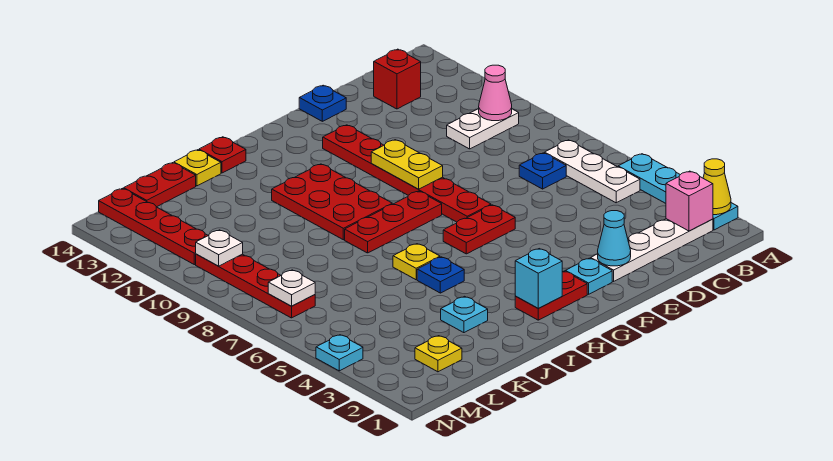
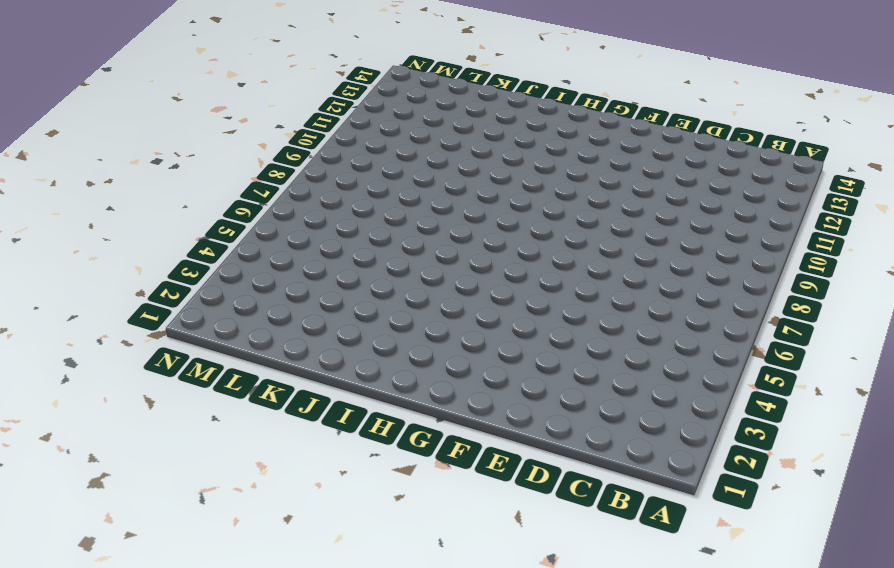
none -> cyan 1x4 plate [618,154,738,230]
none -> white 1x4 plate [591,219,713,281]
none -> white 1x3 plate [545,140,640,203]
none -> white 1x2 plate [447,109,519,149]

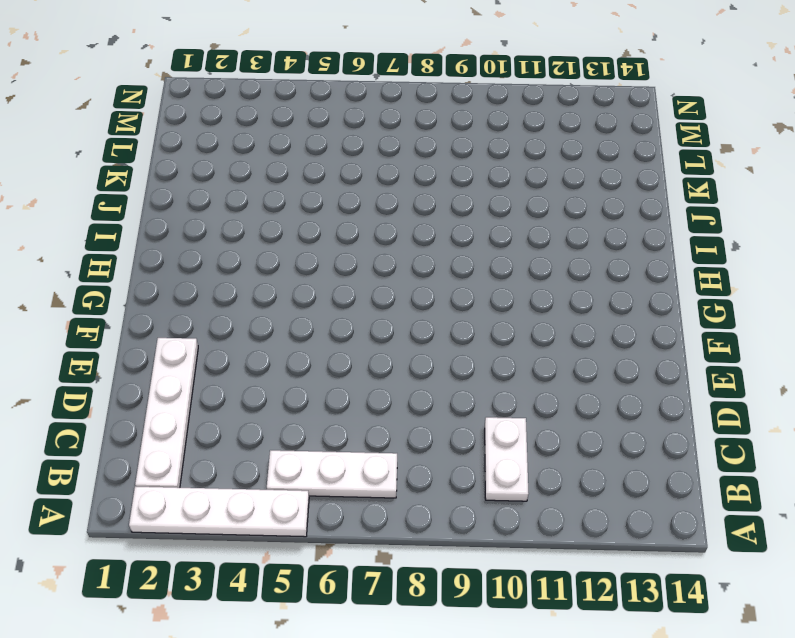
white 1x4 plate [129,486,309,537] -> cyan 1x4 plate [618,154,738,230]
none -> blue 1x1 plate [519,153,566,189]
none -> red 1x1 brick [374,49,421,109]
none -> blue 1x1 plate [299,85,346,121]
none -> cyan 1x1 plate [565,258,612,294]

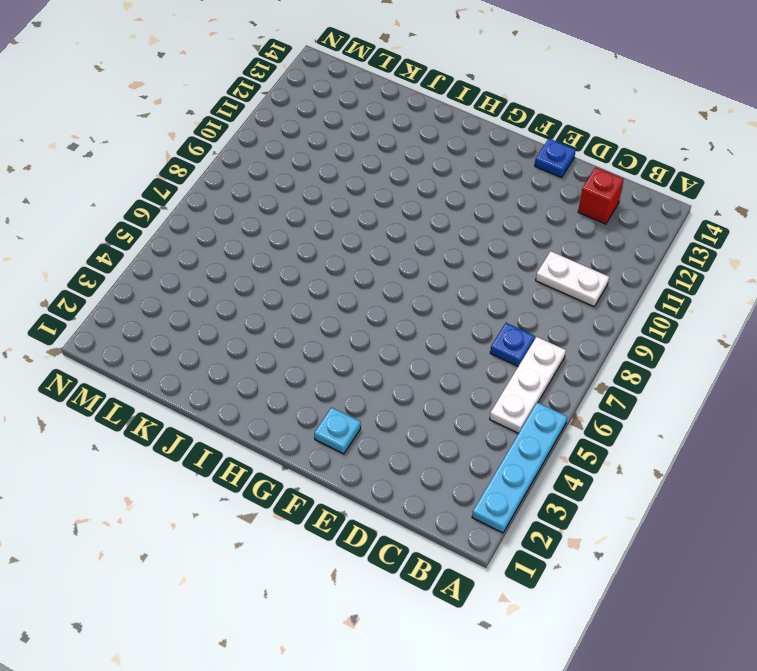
none -> white 1x4 plate [591,219,713,281]
none -> red 1x2 plate [443,205,515,254]
none -> red 1x6 plate [323,125,491,222]
none -> red 1x2 plate [515,271,587,320]

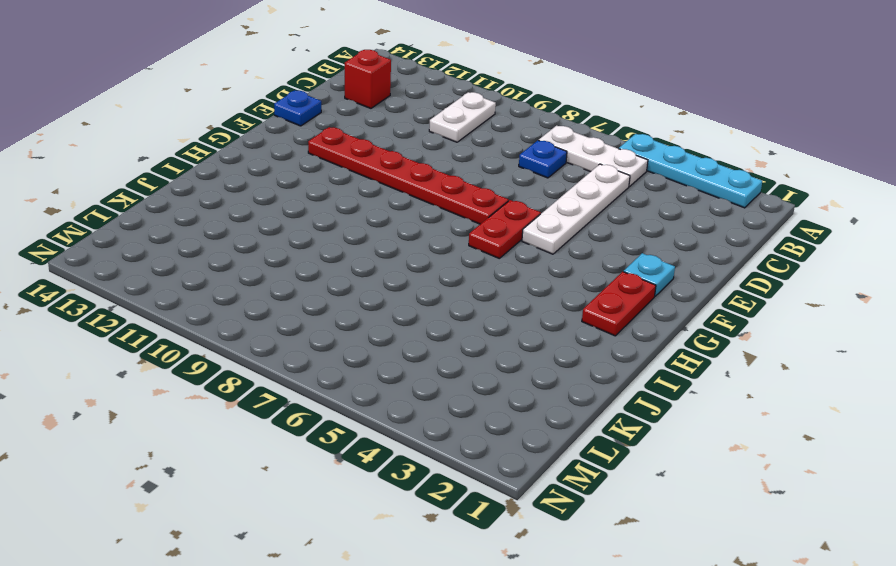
white 1x4 plate [522,164,630,254] -> white 1x4 plate moved to [591,219,713,281]
none -> red 1x3 plate [345,191,442,253]
none -> red 2x3 plate [272,164,392,240]
none -> blue 1x1 plate [417,257,464,293]
none -> yellow 1x1 plate [393,244,440,280]

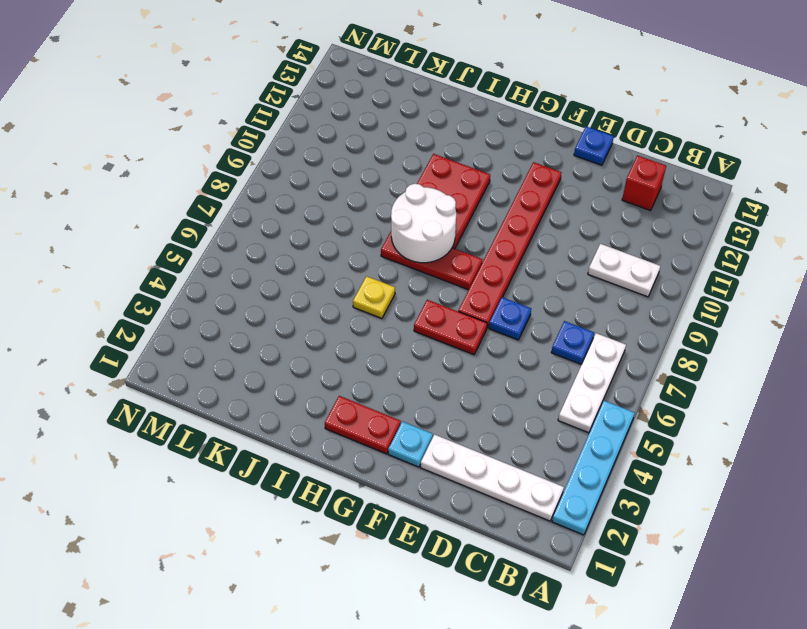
blue 1x1 plate [489,297,531,340] -> blue 1x1 plate moved to [417,257,464,293]
white 2x2 round brick [391,184,456,263] -> none
none -> red 1x1 plate [199,137,246,173]
none -> cyan 1x1 plate [441,296,488,333]
none -> yellow 1x1 plate [174,150,221,186]
none -> red 1x2 plate [124,163,196,207]

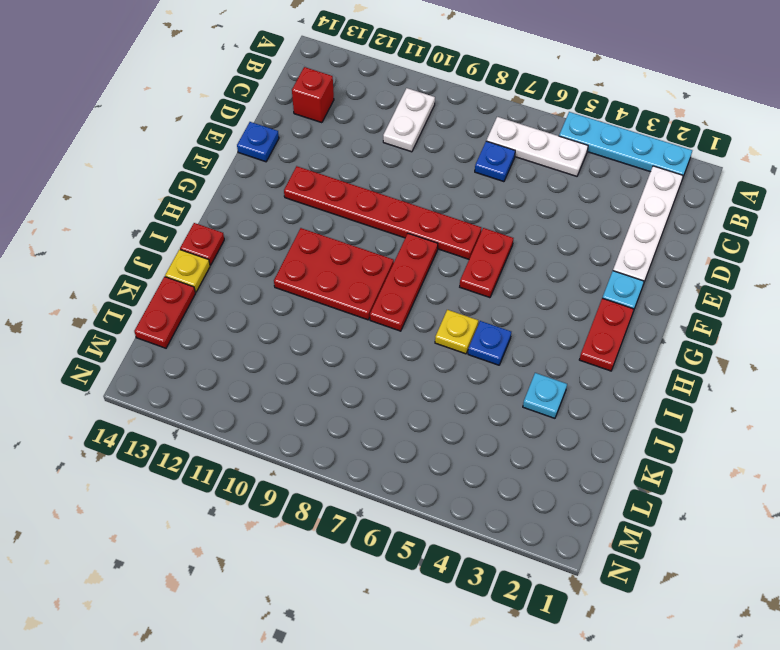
none -> yellow 1x1 plate [415,336,462,372]
none -> red 1x4 plate [196,254,315,318]
none -> red 1x4 plate [99,188,208,265]
none -> cyan 1x1 plate [316,335,363,371]

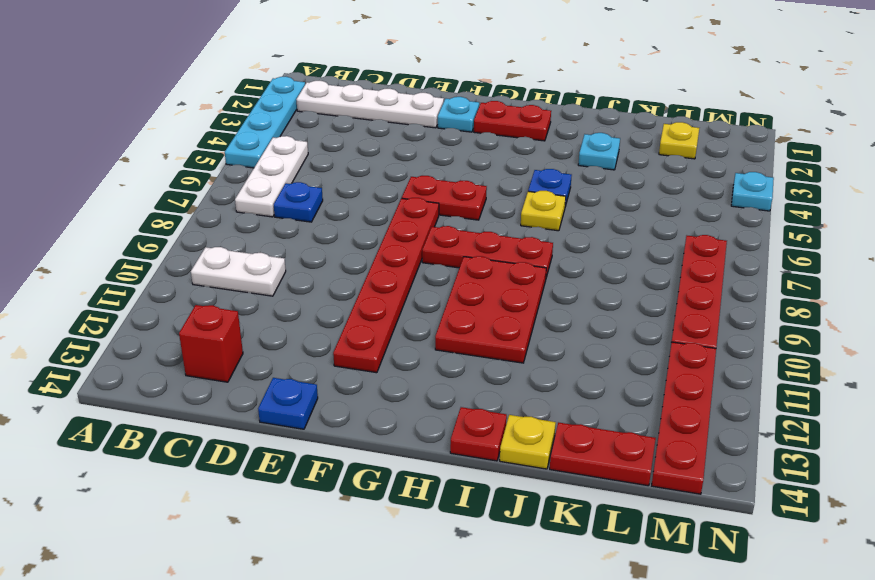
none -> yellow 1x1 cone [703,159,731,215]
none -> pink 1x1 brick [666,171,713,231]
none -> pink 1x1 cone [478,65,512,121]
none -> cyan 1x1 cone [598,211,631,266]

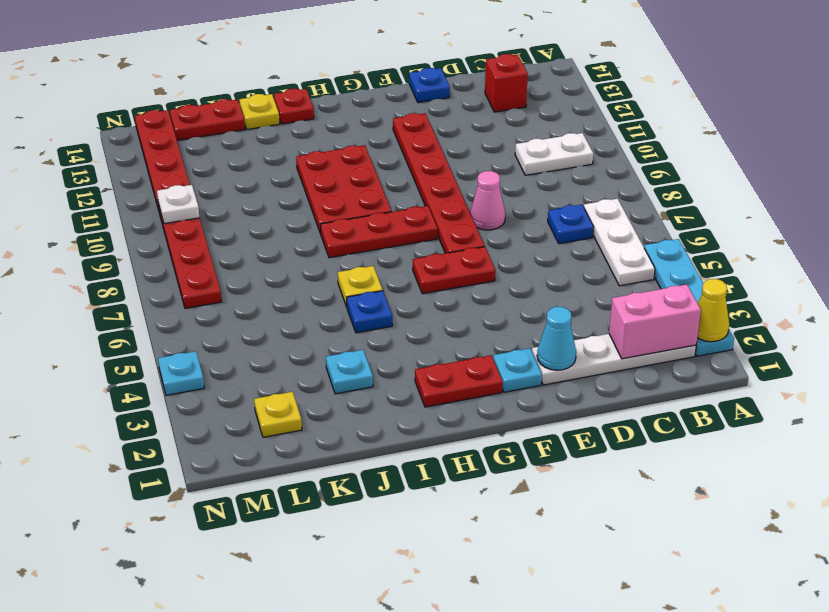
pink 1x2 brick [609,285,701,359] -> pink 1x1 brick [666,171,713,231]
pink 1x1 cone [470,171,505,230] -> pink 1x1 cone moved to [478,65,512,121]
none -> yellow 1x2 plate [371,140,443,189]
none -> cyan 1x1 brick [515,249,562,308]
none -> white 1x1 plate [268,270,315,306]

